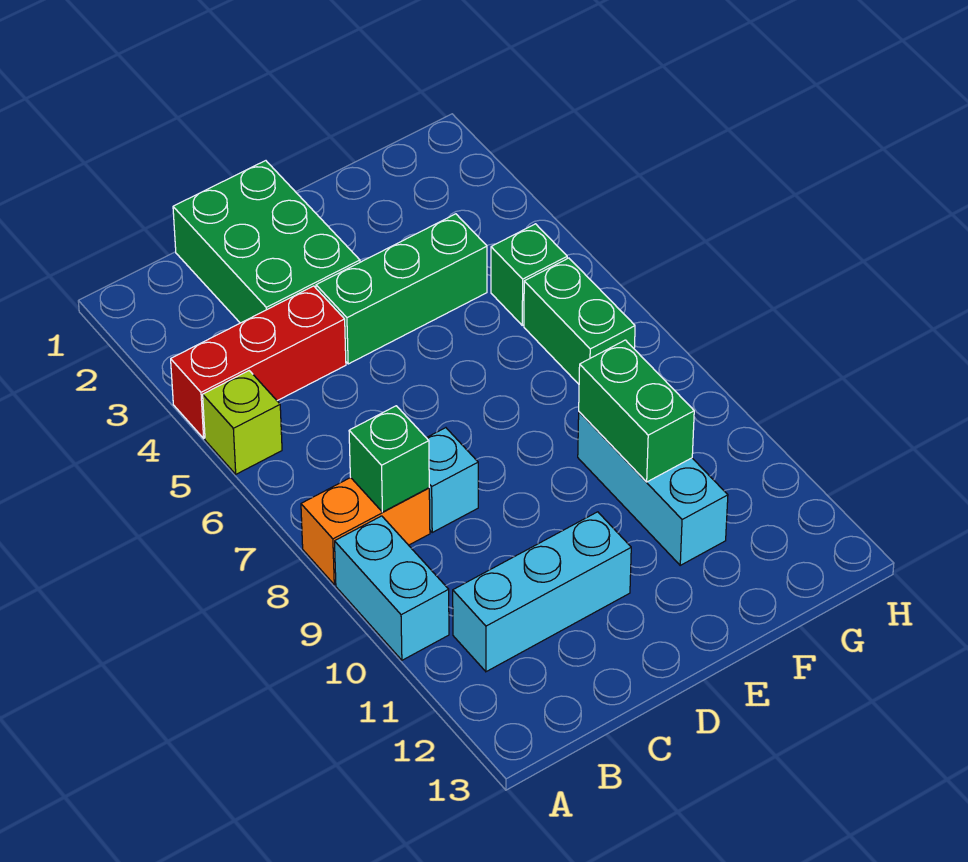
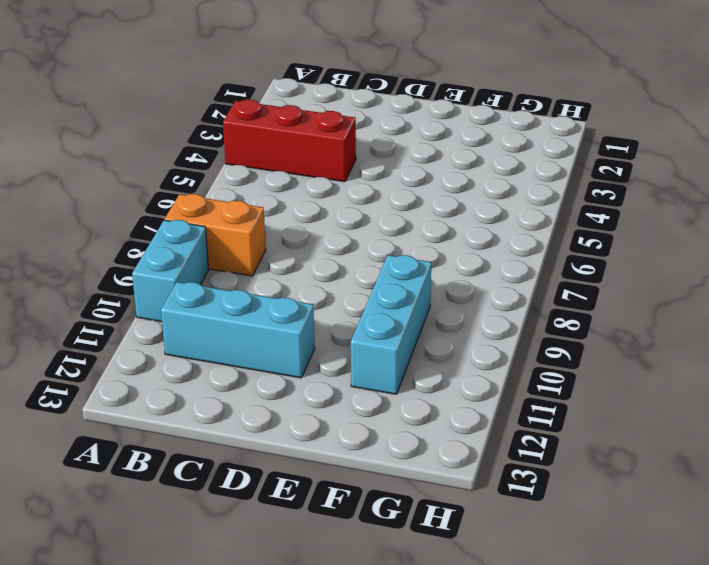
none -> lime 1x1 brick [203,371,282,474]
none -> green 2x3 brick [173,161,360,323]
none -> cyan 1x1 brick [427,428,478,532]

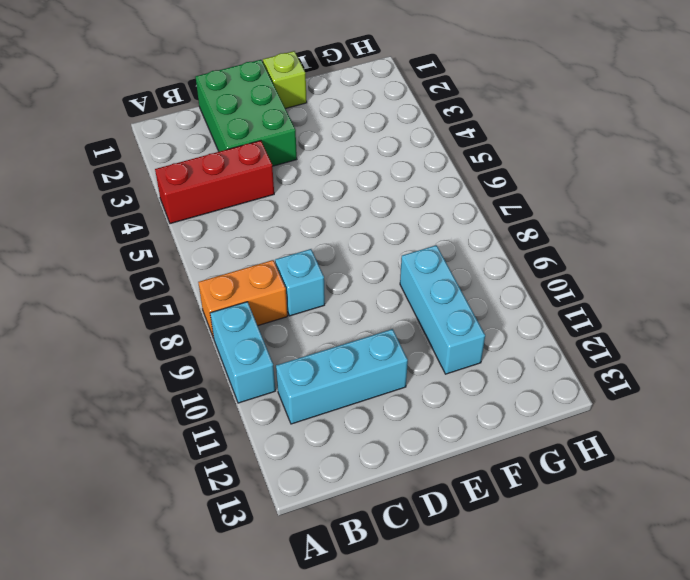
lime 1x1 brick [263,51,307,109] -> lime 1x1 brick moved to [203,371,282,474]
none -> green 1x3 brick [316,214,487,364]
none -> green 1x1 brick [491,224,567,325]
none -> green 1x2 brick [524,258,635,384]

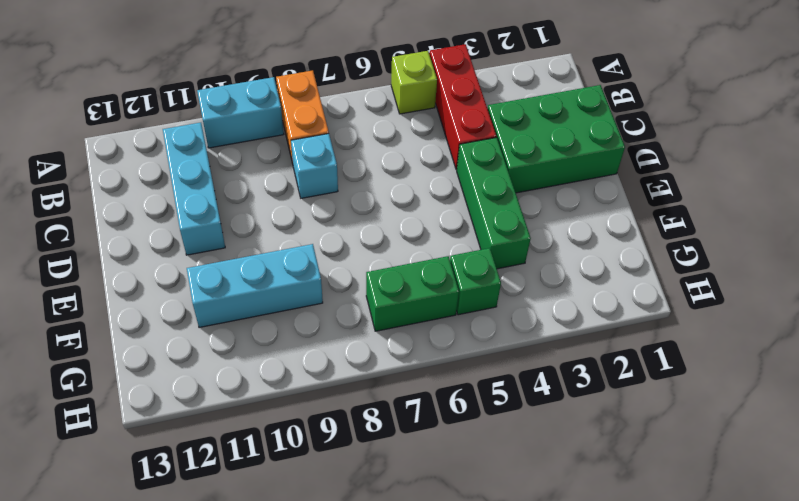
none -> green 1x1 brick [349,406,429,512]
none -> green 1x2 brick [579,340,694,482]

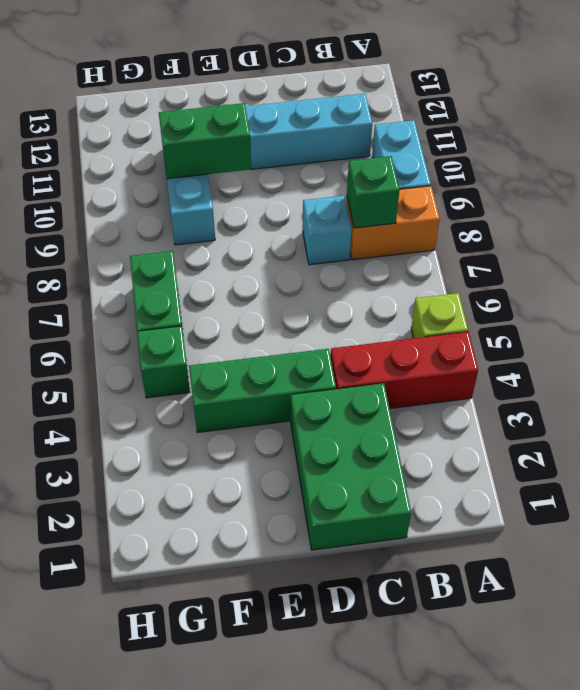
green 1x2 brick [159,103,251,179] -> green 1x2 brick turned to [579,340,694,482]

